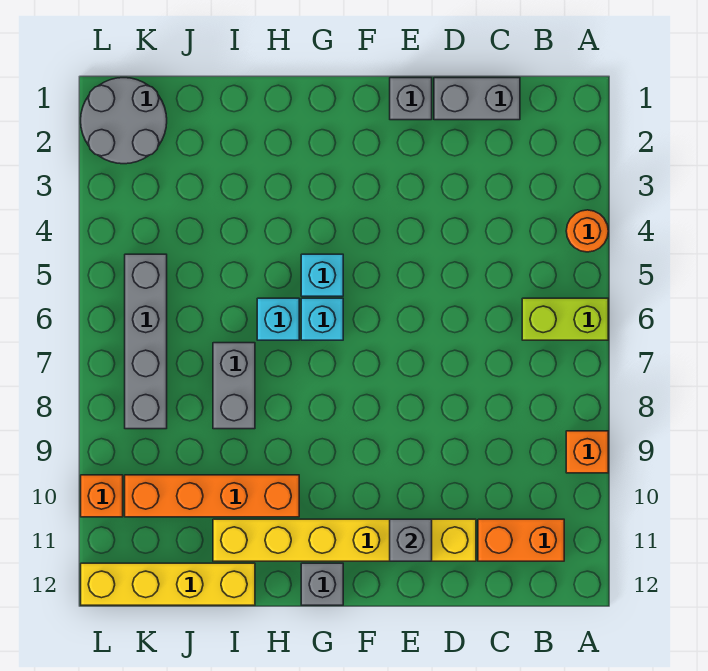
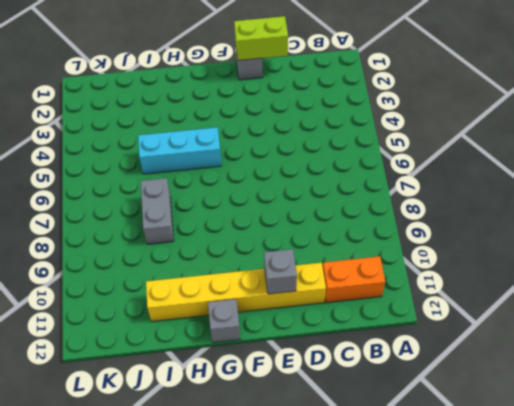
lime 1x2 brick [234,16,288,60] -> lime 1x2 brick moved to [522,298,608,340]
cyan 1x3 brick [138,127,222,174] -> cyan 1x1 brick [301,254,343,296]
none -> orange 1x1 round brick [566,210,608,252]
none -> orange 1x1 brick [566,431,608,473]
none -> grey 1x2 brick [434,78,520,120]

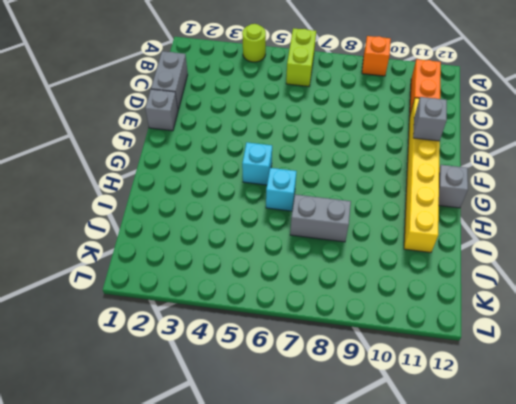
lime 1x1 round brick [242,24,266,62] -> orange 1x1 round brick [566,210,608,252]
none -> cyan 1x1 brick [301,298,343,340]
none -> orange 1x4 brick [125,475,299,517]
none -> yellow 1x4 brick [81,563,255,605]

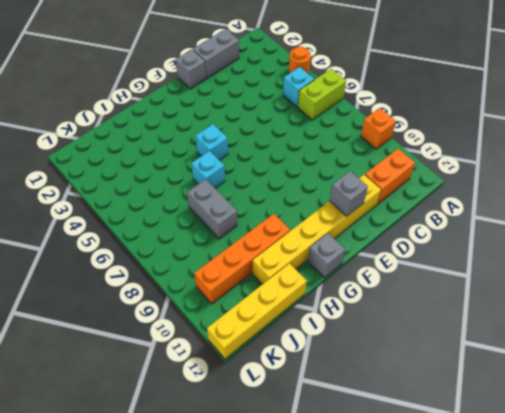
cyan 1x1 brick [283,67,314,107] -> cyan 1x1 brick moved to [301,298,343,340]
none -> grey 2x2 round brick [81,78,167,164]
none -> grey 1x4 brick [125,254,167,429]
none -> orange 1x1 brick [81,475,123,517]

